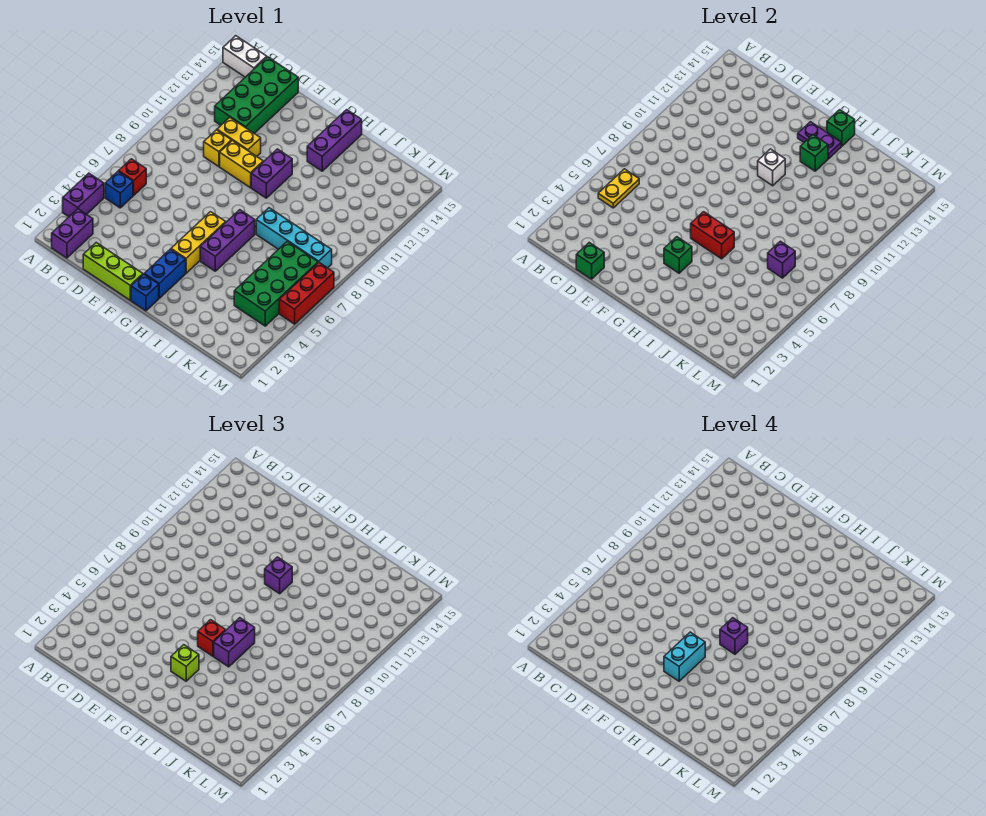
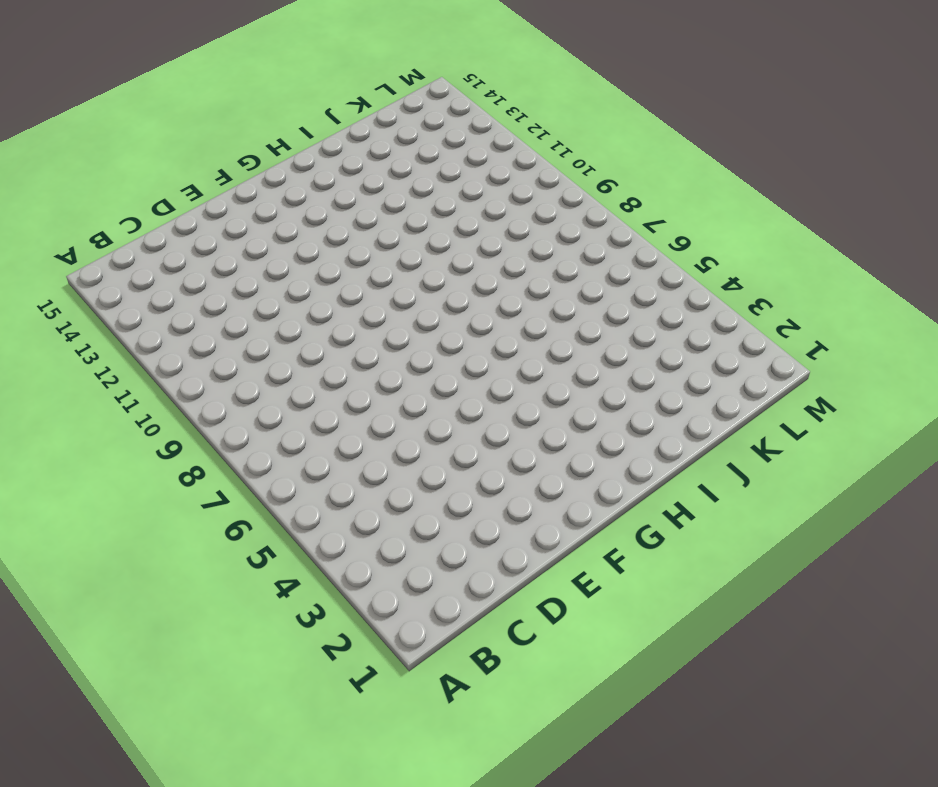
none -> purple 1x2 brick [63,173,104,217]
none -> white 1x2 brick [223,36,267,77]
none -> purple 1x2 brick [52,209,93,258]
none -> blue 1x1 brick [105,171,133,208]

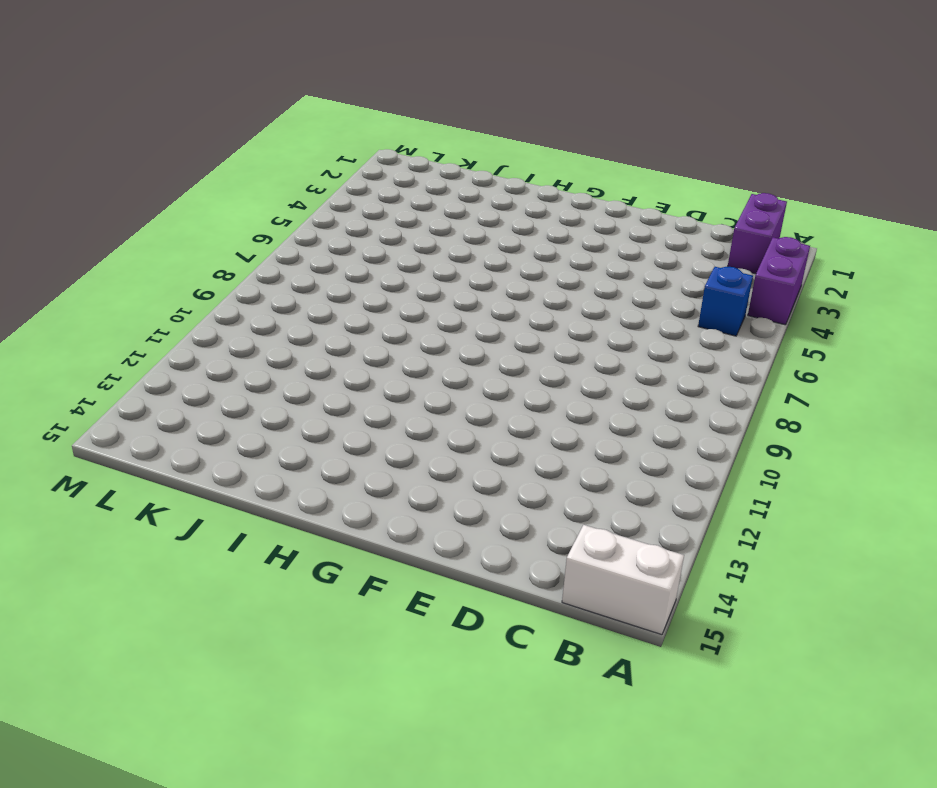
none -> red 1x1 brick [119,159,146,195]
none -> green 2x4 brick [215,57,298,133]
none -> lime 1x3 brick [83,243,143,300]
none -> yellow 1x1 brick [204,130,232,167]

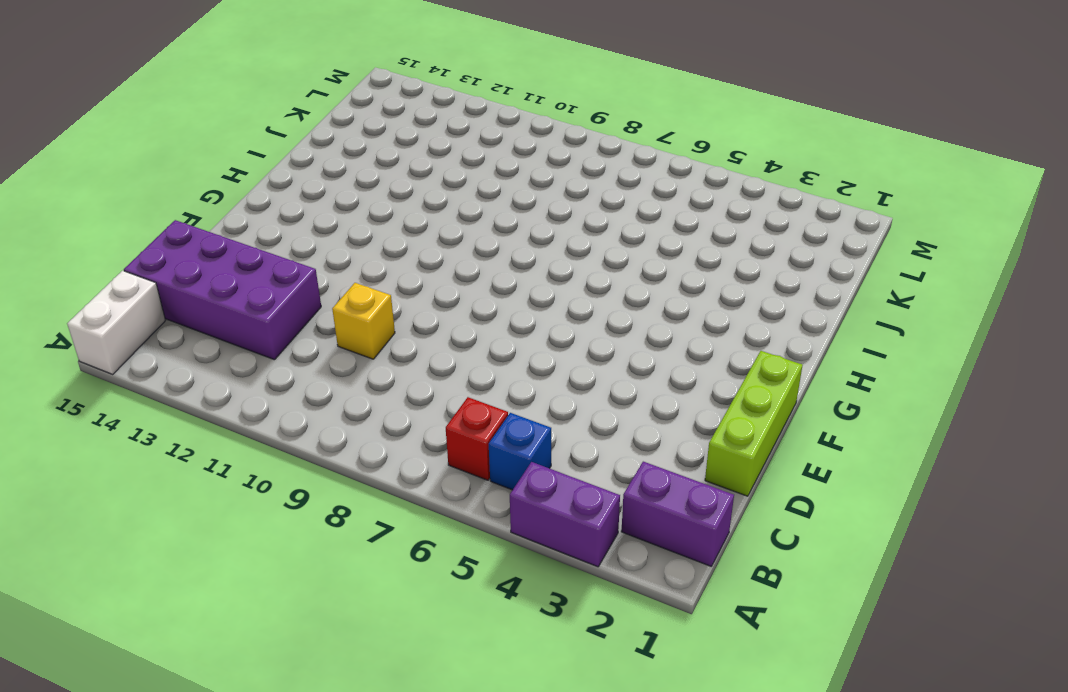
purple 2x4 brick [124,220,321,360] -> green 2x4 brick [215,57,298,133]
none -> yellow 1x2 brick [217,118,261,156]
none -> yellow 1x2 brick [220,140,263,188]
none -> blue 1x1 brick [131,274,159,311]
none -> blue 1x2 brick [144,249,186,298]

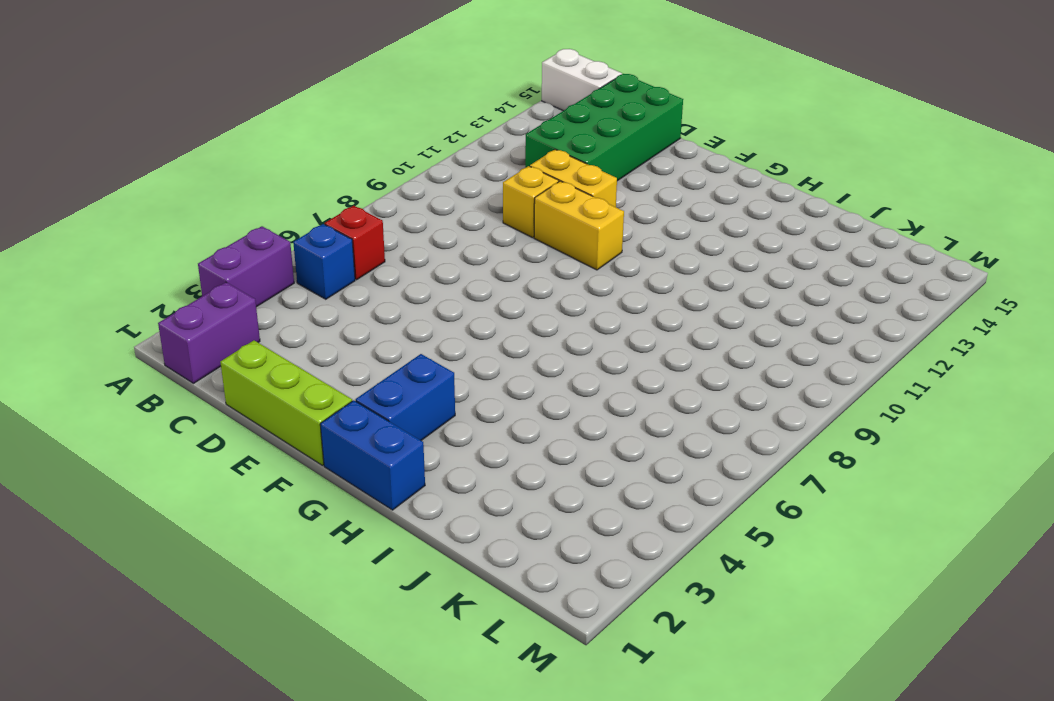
blue 1x2 brick [320,400,425,510] -> blue 1x1 brick [131,274,159,311]
none -> yellow 1x3 brick [171,212,226,273]
none -> purple 1x2 brick [251,149,292,198]
none -> purple 1x3 brick [200,210,255,271]
none -> purple 1x3 brick [307,110,362,171]

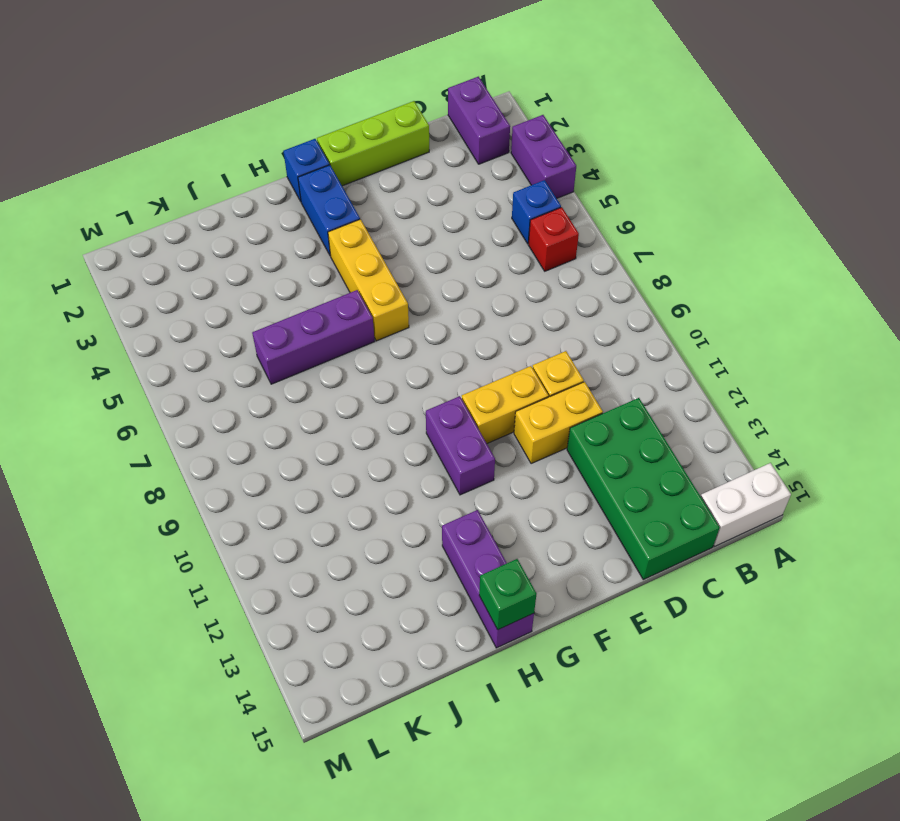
purple 1x3 brick [252,290,375,384] -> purple 1x3 brick turned to [200,210,255,271]
none -> cyan 1x4 brick [256,208,332,268]
none -> green 2x4 brick [234,241,318,326]
none -> red 1x3 brick [279,263,334,324]
none -> yellow 1x2 plate [598,169,639,208]

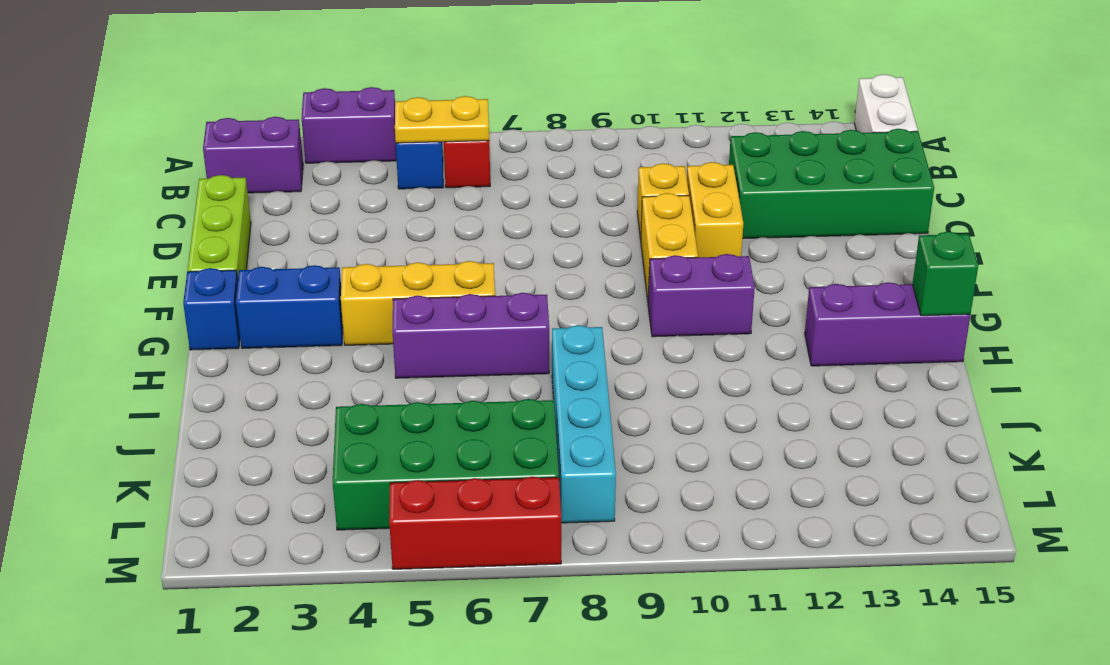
none -> green 1x1 brick [576,243,604,279]
none -> green 1x1 brick [664,237,692,273]
none -> red 1x2 brick [691,212,734,259]
none -> white 1x1 brick [758,149,785,186]

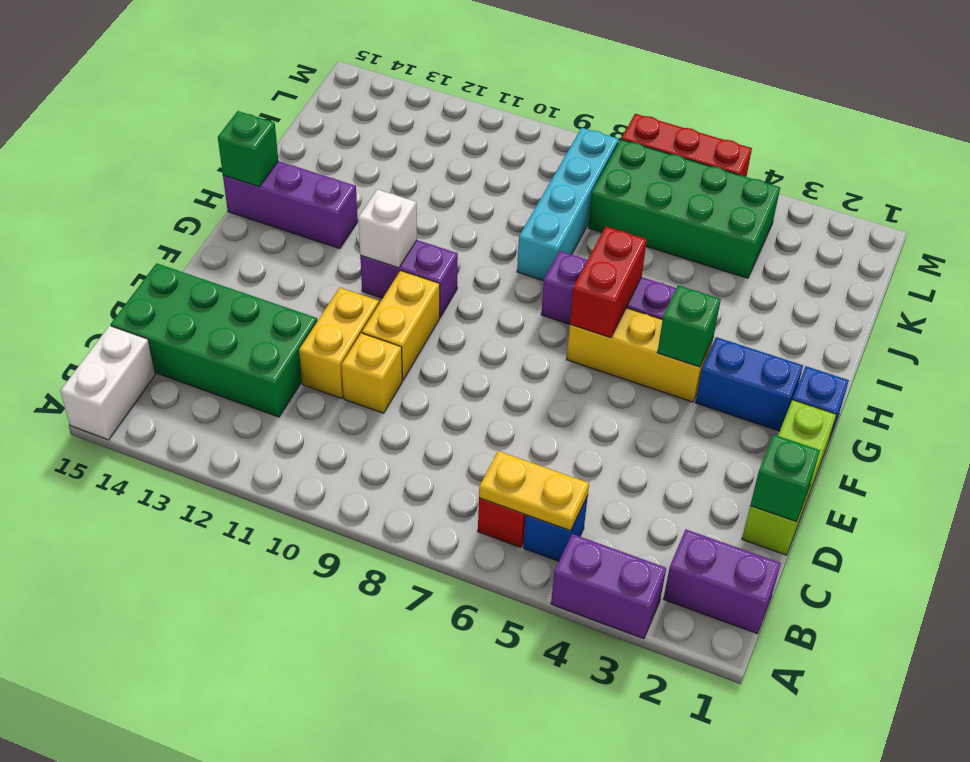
none -> purple 1x2 plate [798,122,841,159]
none -> green 1x1 brick [800,135,828,171]
none -> purple 1x1 brick [768,241,795,278]
none -> lime 1x1 brick [171,645,199,681]

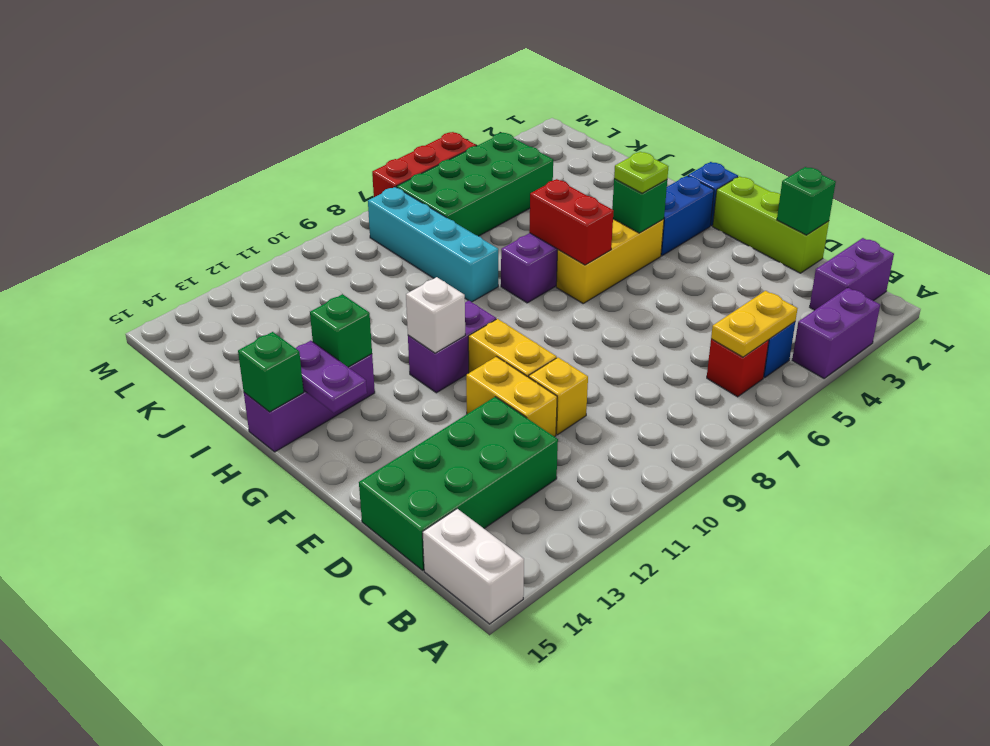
lime 1x1 plate [614,152,669,193] -> lime 1x1 brick [171,645,199,681]
none -> purple 1x1 brick [768,241,795,278]
none -> red 1x1 brick [198,620,226,656]
none -> purple 1x1 brick [265,557,292,594]
none -> purple 1x2 brick [214,618,255,667]

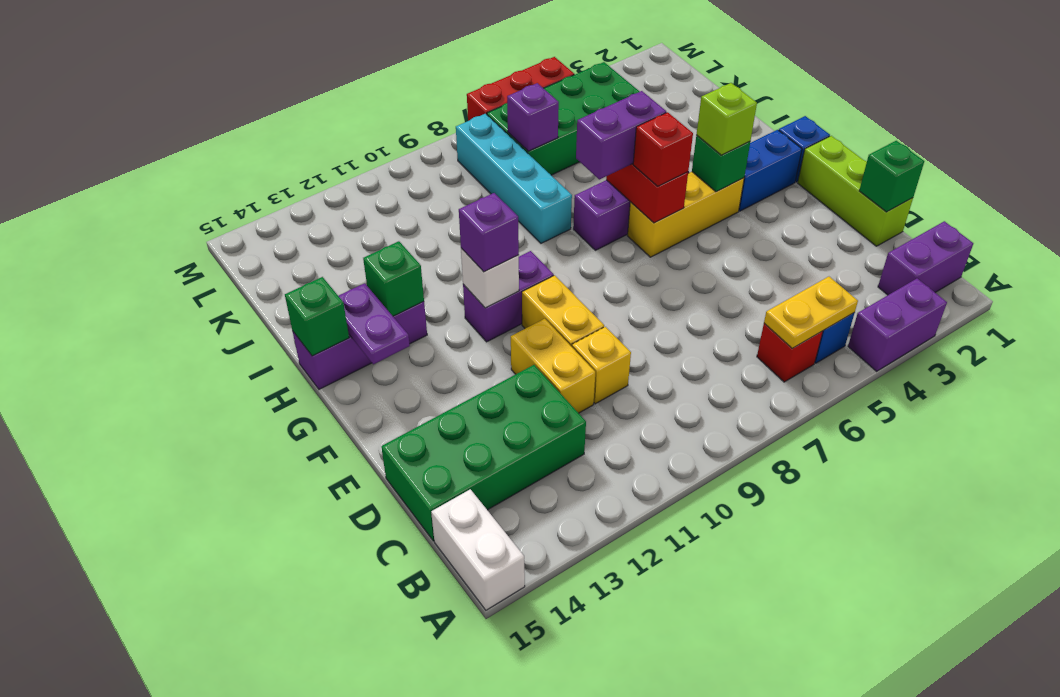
none -> cyan 1x2 brick [664,632,705,681]
none -> purple 1x1 brick [720,618,748,654]

